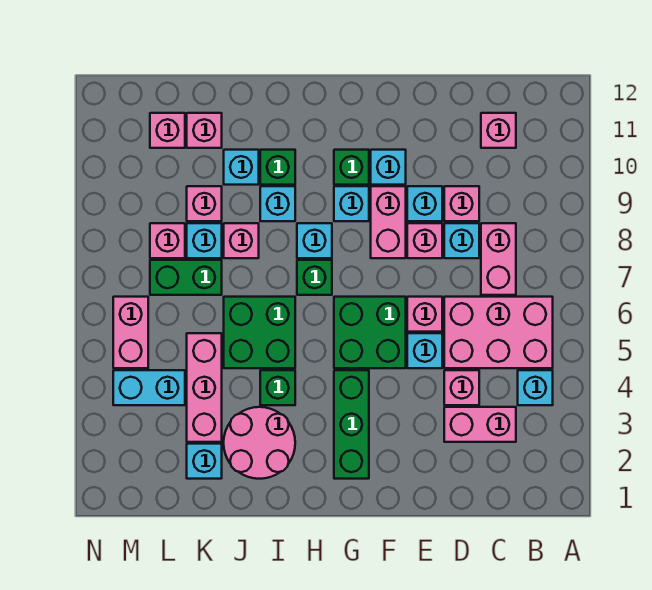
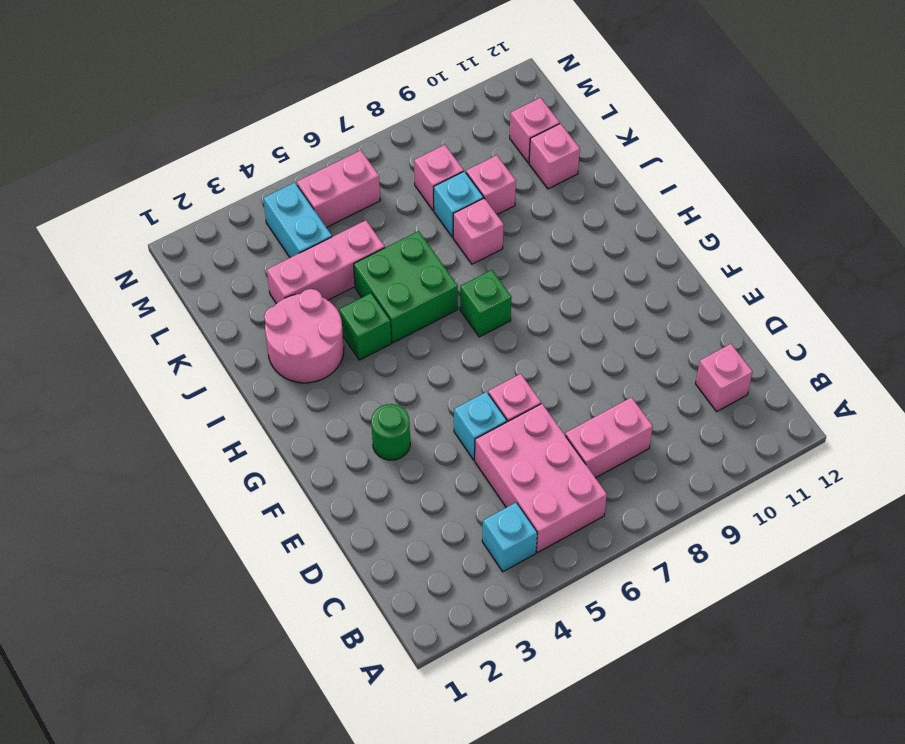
green 1x1 round brick [371,404,410,460] -> none
none -> pink 1x2 brick [444,407,516,442]
none -> pink 1x1 brick [444,370,479,405]
none -> cyan 1x1 brick [444,223,479,258]
none -> pink 1x1 brick [444,186,479,221]

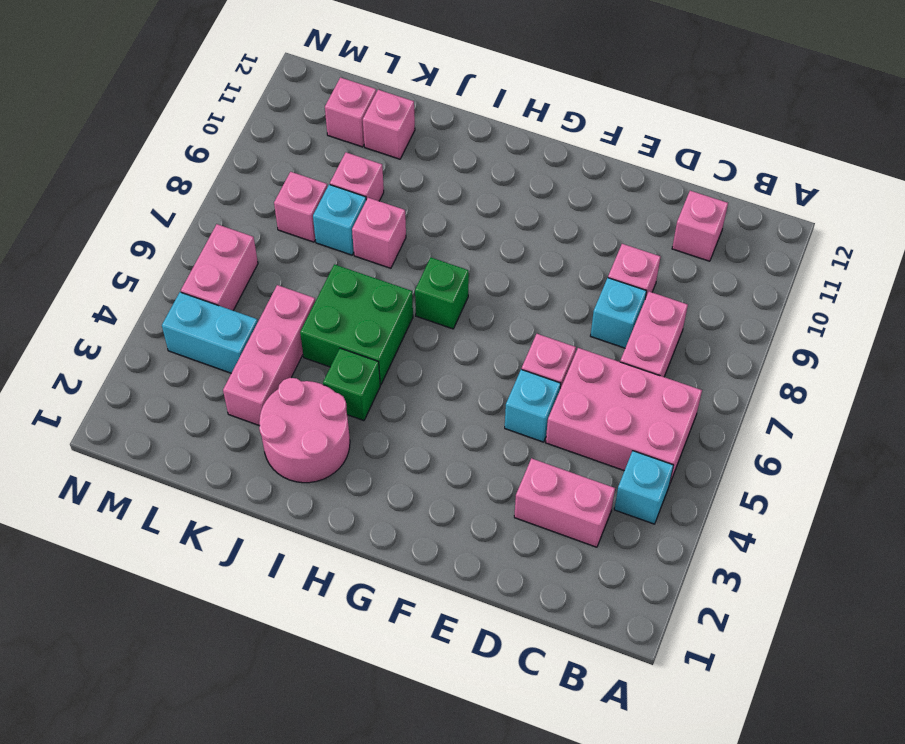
none -> pink 1x1 brick [444,370,479,405]
none -> pink 1x1 brick [407,223,442,258]
none -> cyan 1x1 brick [407,186,442,221]
none -> green 2x2 brick [334,297,406,368]

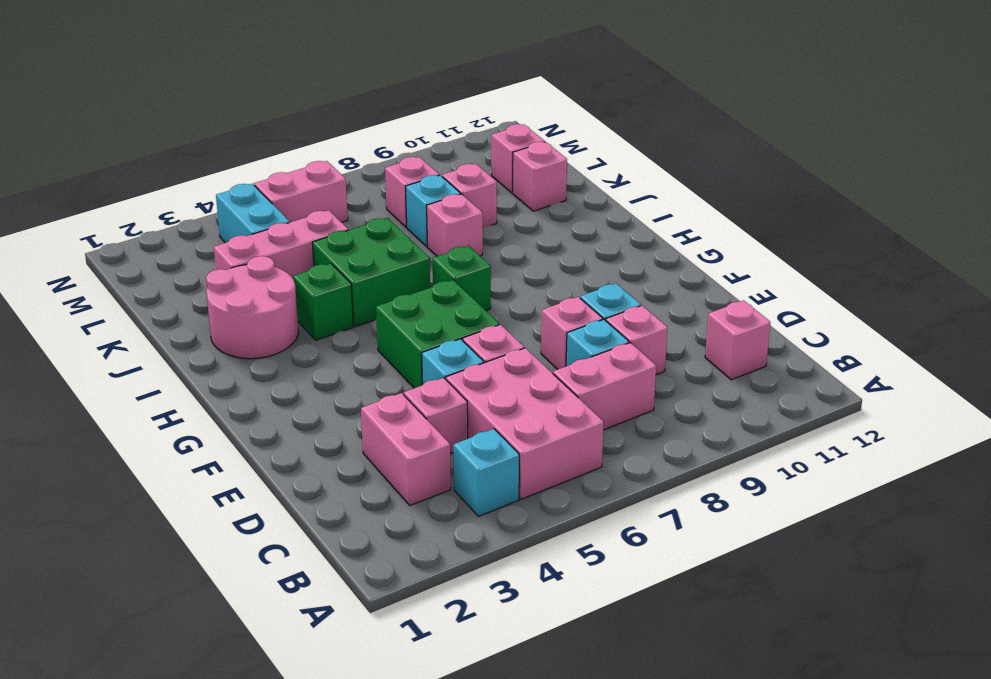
none -> pink 1x2 brick [371,186,406,258]
none -> cyan 1x1 brick [371,150,406,185]
none -> green 1x3 brick [334,370,369,479]
none -> cyan 1x1 brick [334,186,369,221]

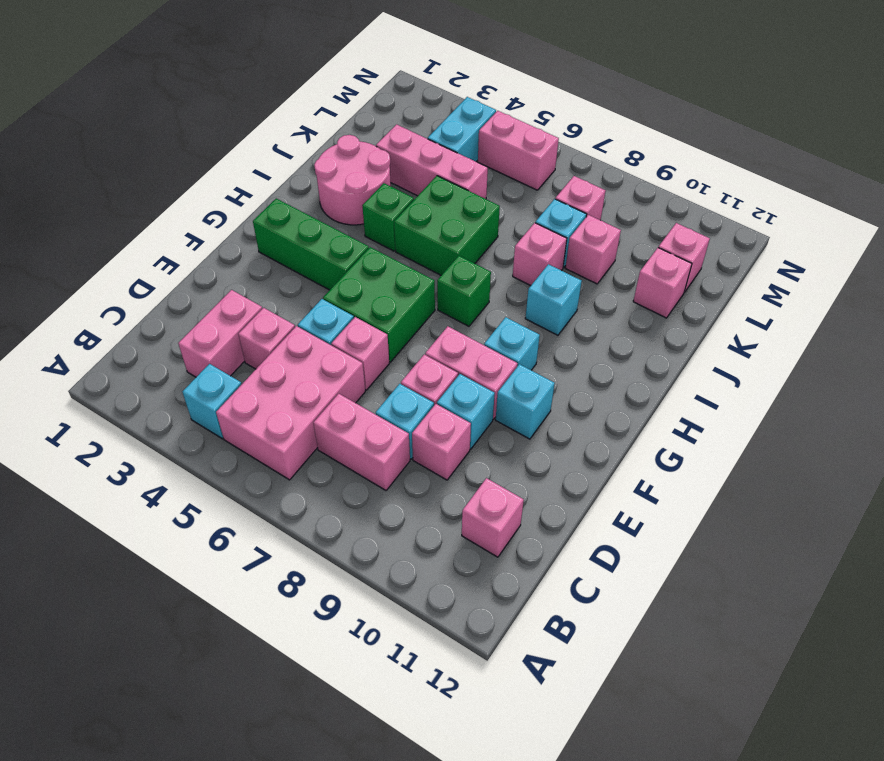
none -> green 1x1 brick [334,150,369,185]
none -> cyan 1x1 brick [297,223,332,258]
none -> green 1x1 brick [260,150,295,185]
none -> cyan 1x1 brick [224,150,259,185]

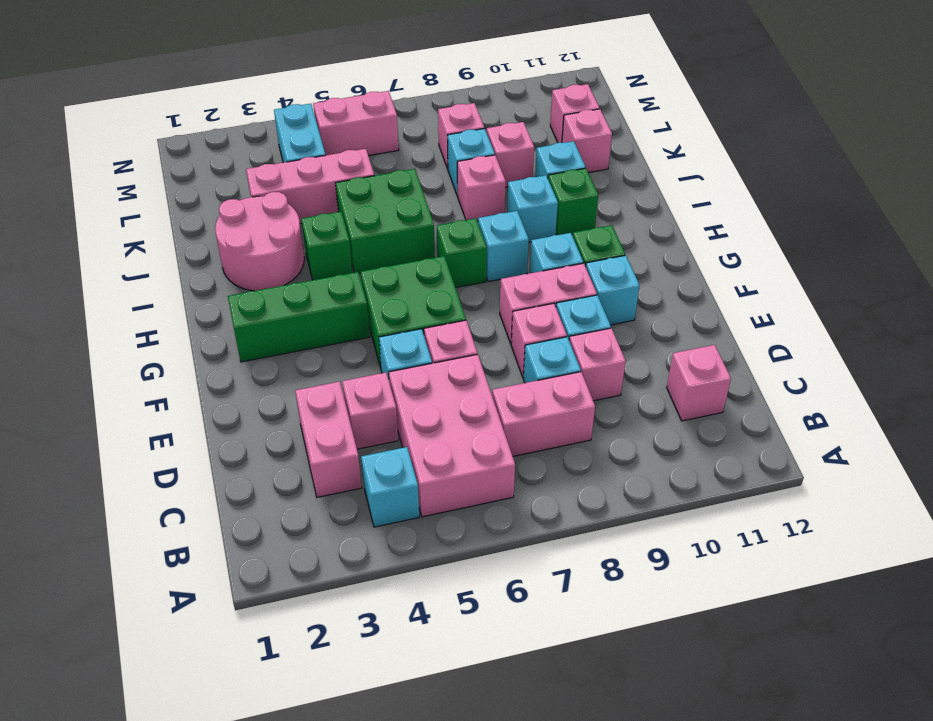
none -> cyan 1x1 brick [187,444,222,479]
none -> green 1x2 brick [150,260,222,295]

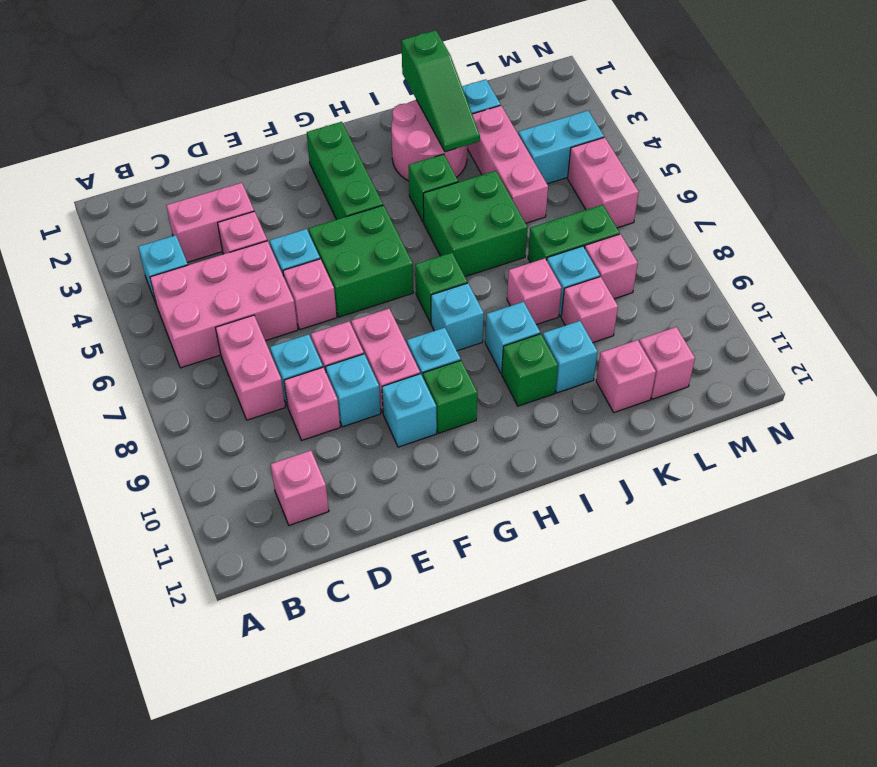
green 1x3 slope [401,30,480,152] -> none

